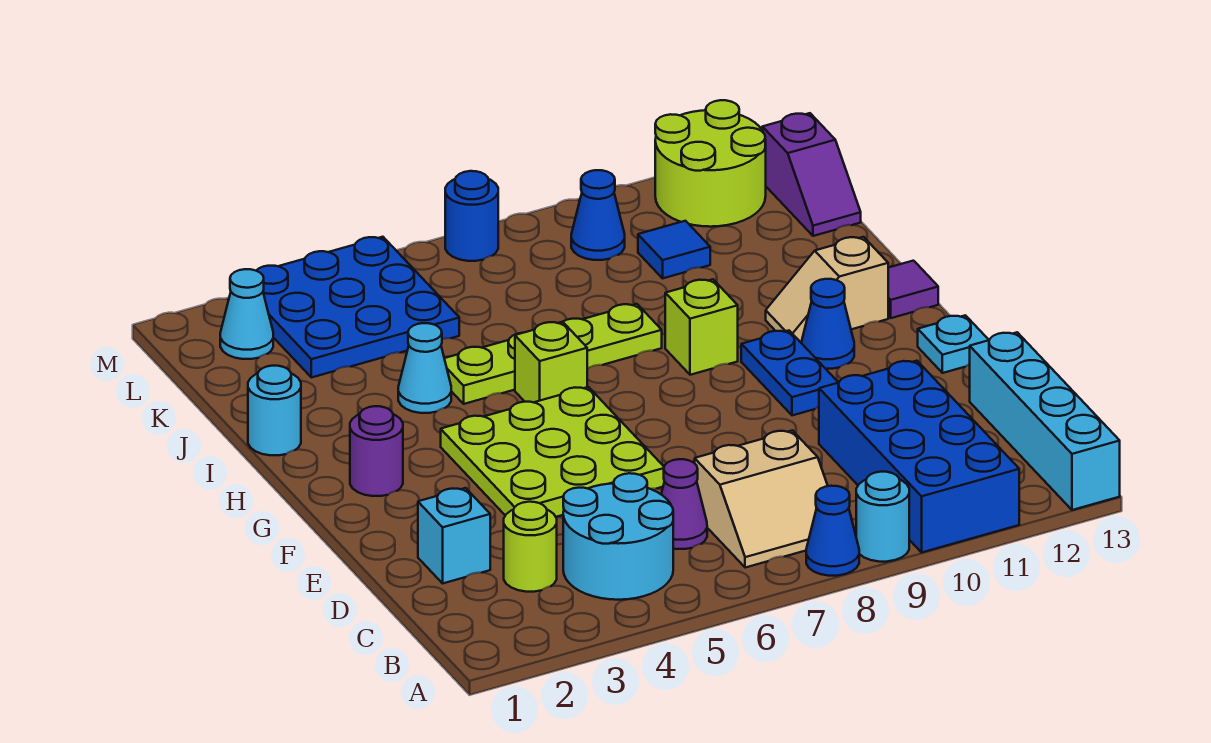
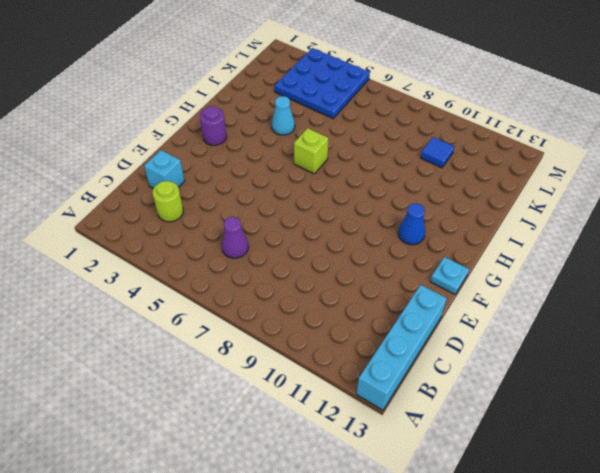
none -> blue 1x1 cone [806,486,859,576]
none -> cyan 1x1 round brick [856,472,909,562]
none -> blue 2x4 brick [819,361,1019,552]

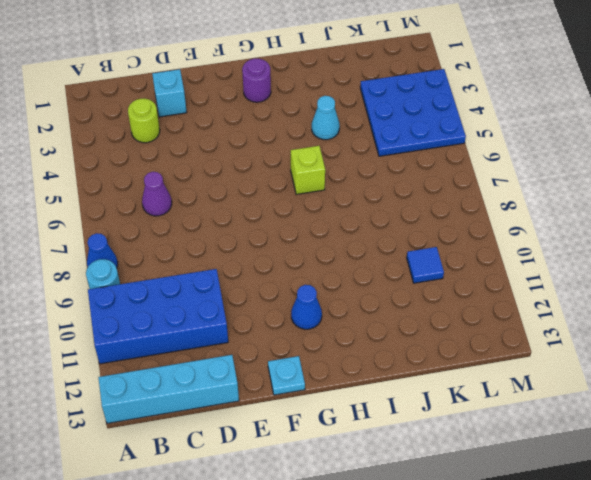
none -> cyan 2x2 round brick [563,473,673,600]
none -> tan 2x2 slope [695,430,828,568]
none -> lime 3x3 plate [441,387,664,517]

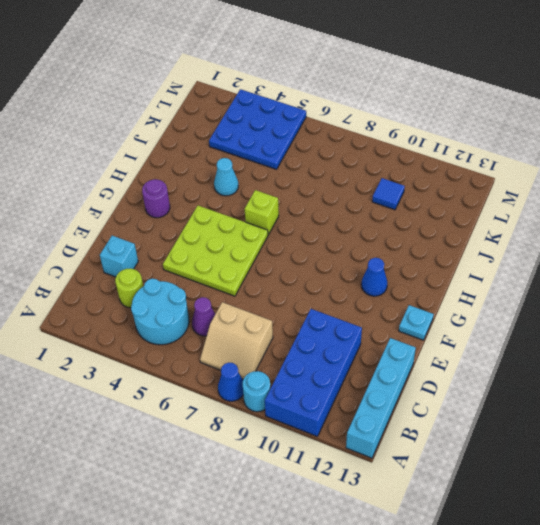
none -> blue 1x2 plate [741,331,839,415]
none -> lime 1x1 brick [665,279,738,375]
none -> tan 1x2 slope [766,237,888,342]

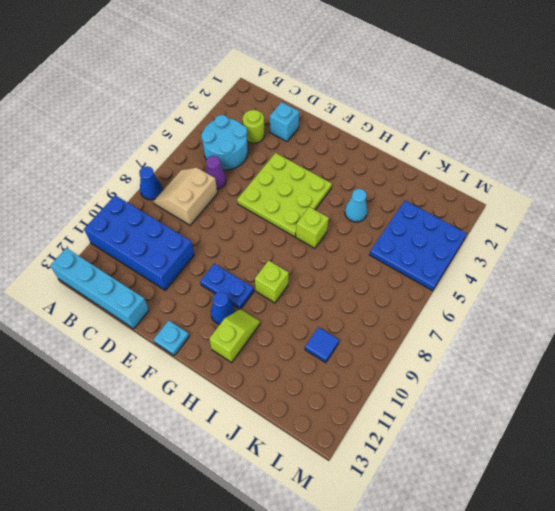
lime 1x2 slope [209,309,260,362] -> tan 1x2 slope [766,237,888,342]
none -> cyan 1x1 round brick [856,472,909,562]
none -> purple 1x1 round brick [350,406,403,496]
none -> purple 1x1 tile [888,261,938,318]

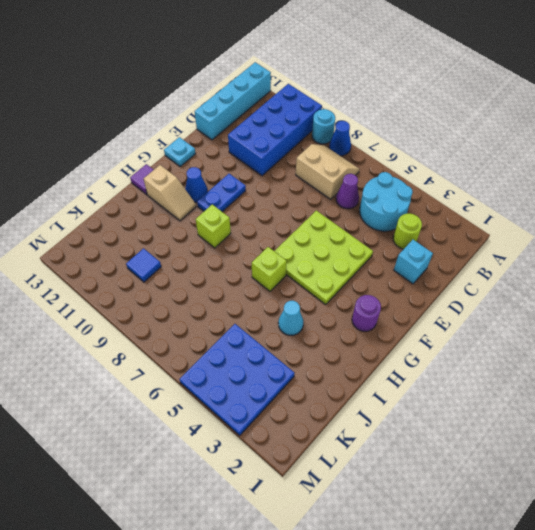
none -> cyan 1x1 round brick [248,366,301,455]
none -> lime 1x4 plate [444,304,662,404]
none -> purple 1x2 slope [762,113,861,236]

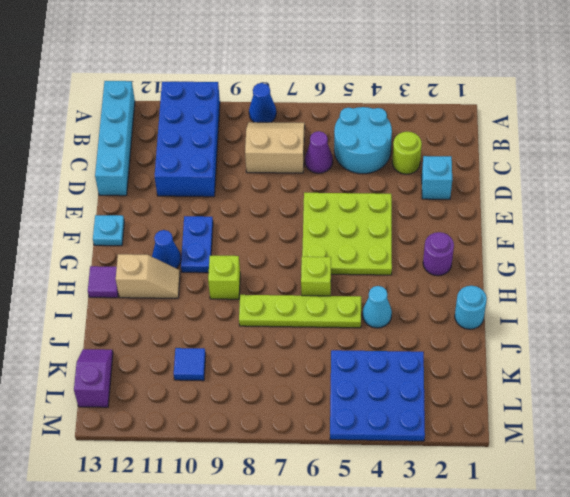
none -> cyan 1x1 round brick [856,472,909,562]
none -> cyan 1x1 cone [220,269,273,359]
none -> blue 1x1 cone [571,170,625,260]

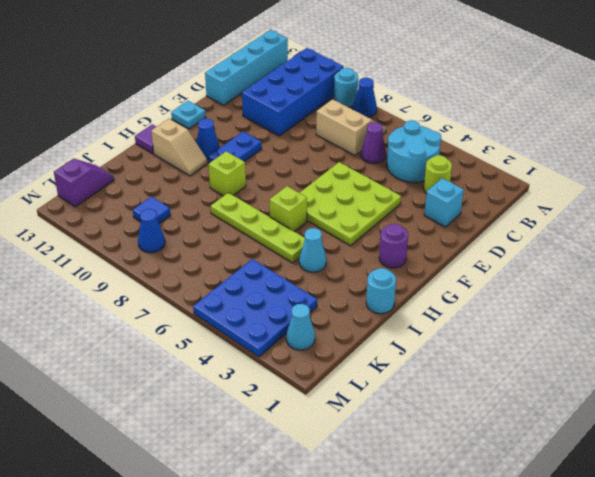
none -> lime 2x2 round brick [655,100,766,227]
none -> blue 1x1 round brick [445,171,498,261]

